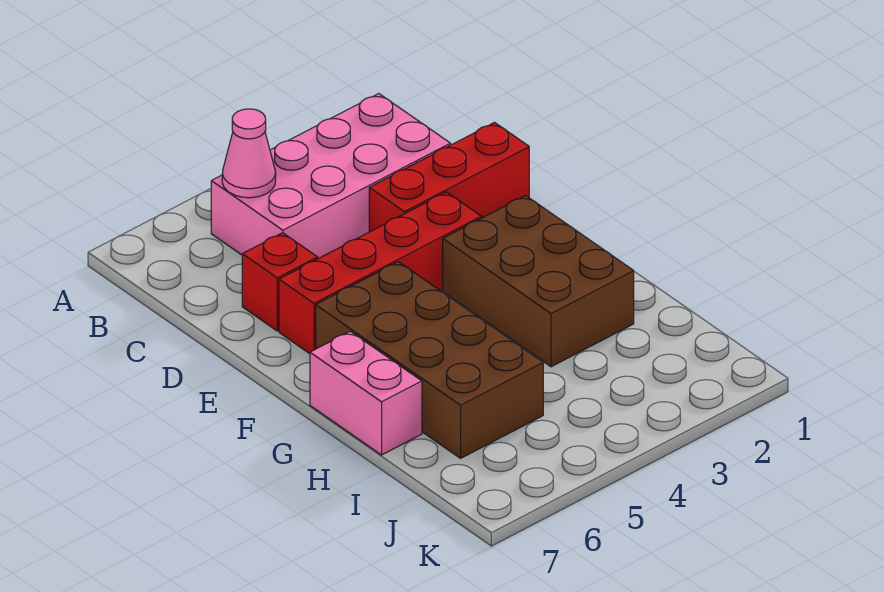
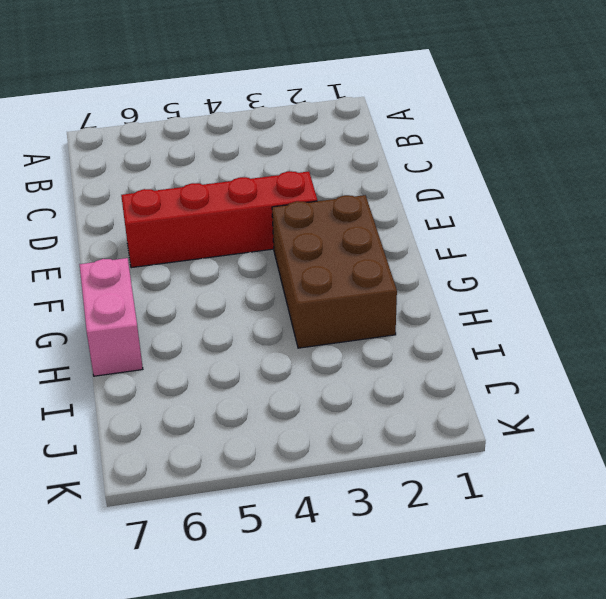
none -> pink 2x4 brick [211,94,450,259]
none -> red 1x3 brick [369,123,529,232]

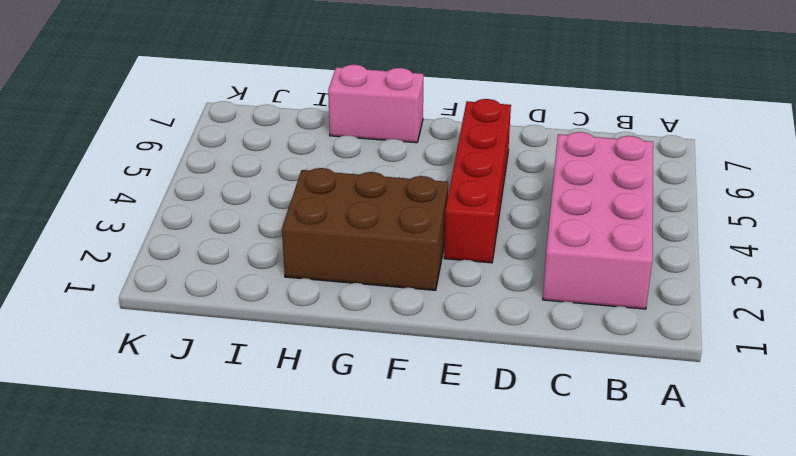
none -> red 1x3 brick [369,123,529,232]
none -> red 1x1 brick [242,233,318,331]

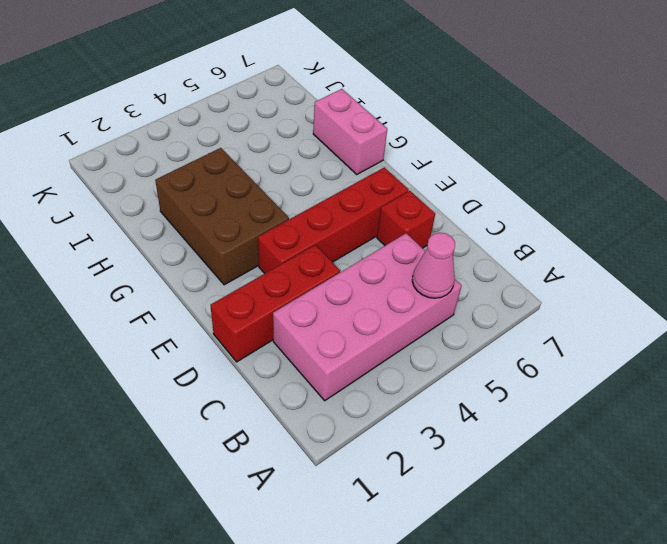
none -> brown 2x4 brick [316,262,543,458]

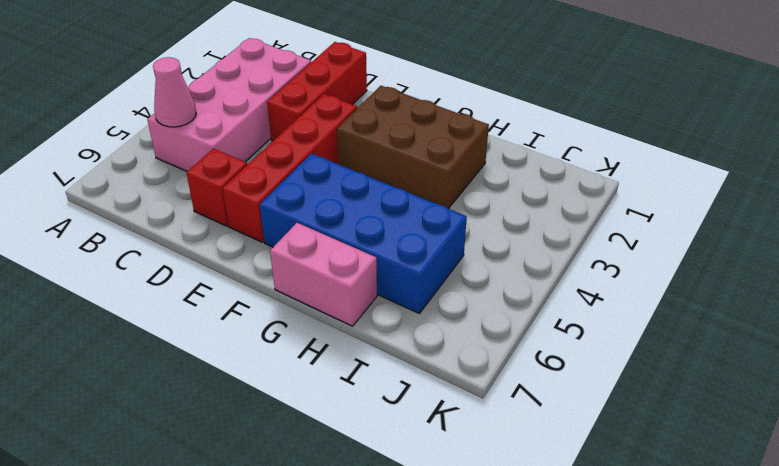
blue 2x4 brick [260,154,467,313] -> brown 2x4 brick [316,262,543,458]

